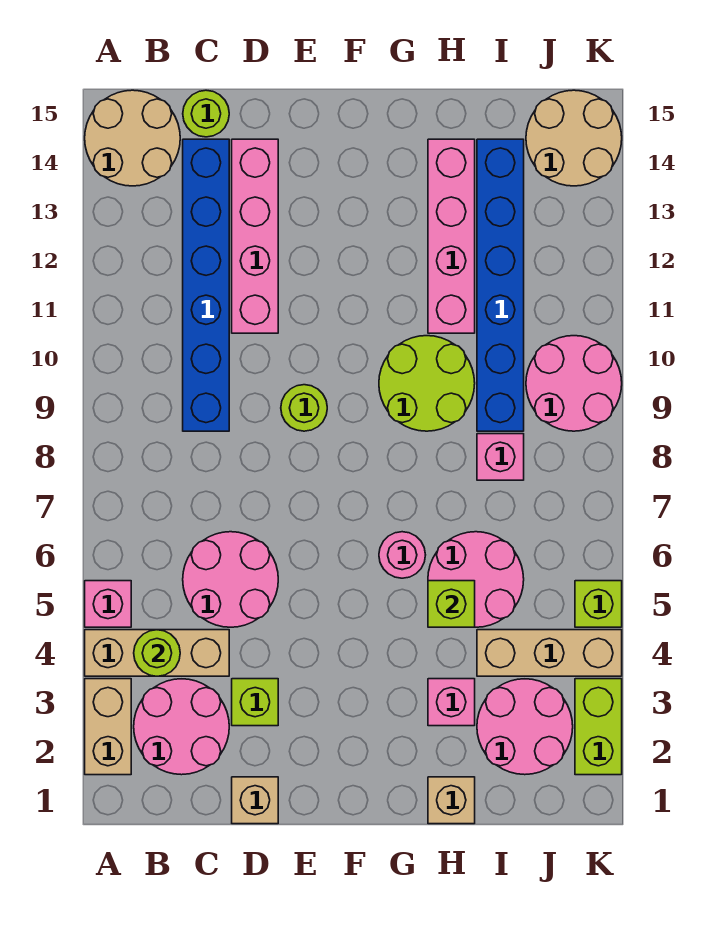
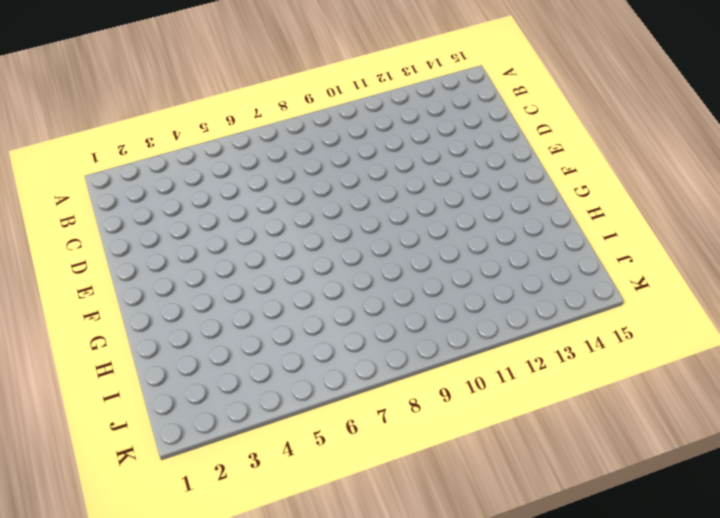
none -> tan 1x2 brick [85,679,131,775]
none -> tan 1x3 brick [85,630,229,676]
none -> pink 1x1 brick [85,581,131,627]

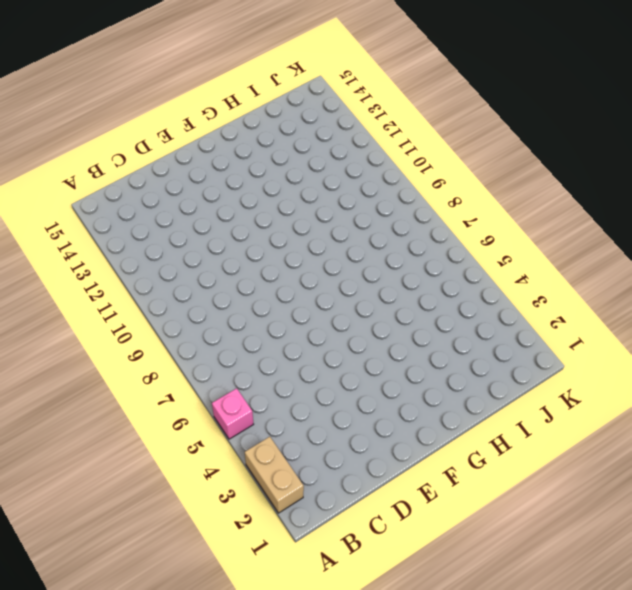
none -> tan 1x3 brick [85,630,229,676]
none -> tan 2x2 round brick [85,90,180,186]
none -> pink 2x2 round brick [134,679,229,775]

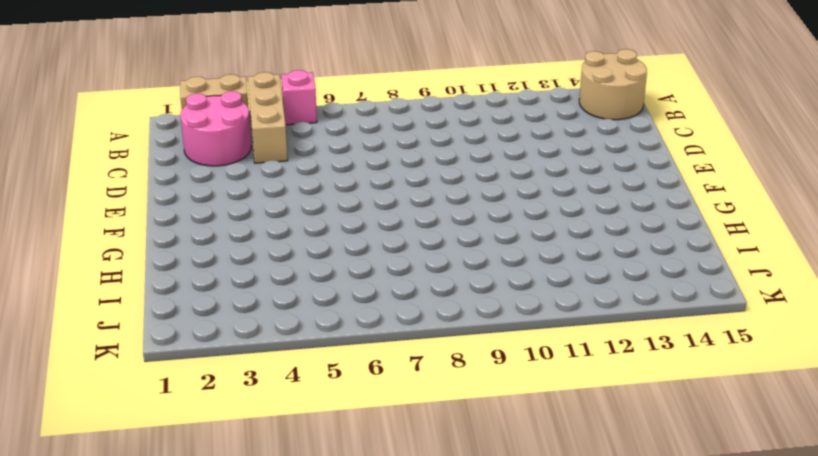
none -> pink 2x2 round brick [183,532,278,627]
none -> blue 1x6 brick [183,139,229,431]
none -> lime 1x1 round brick [183,90,229,137]

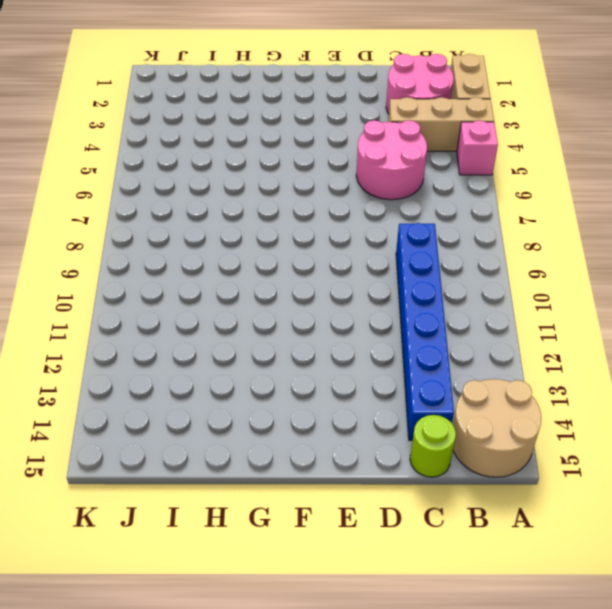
none -> tan 1x1 brick [232,777,278,824]
none -> lime 1x1 brick [232,679,278,726]
none -> pink 1x4 brick [232,139,278,333]

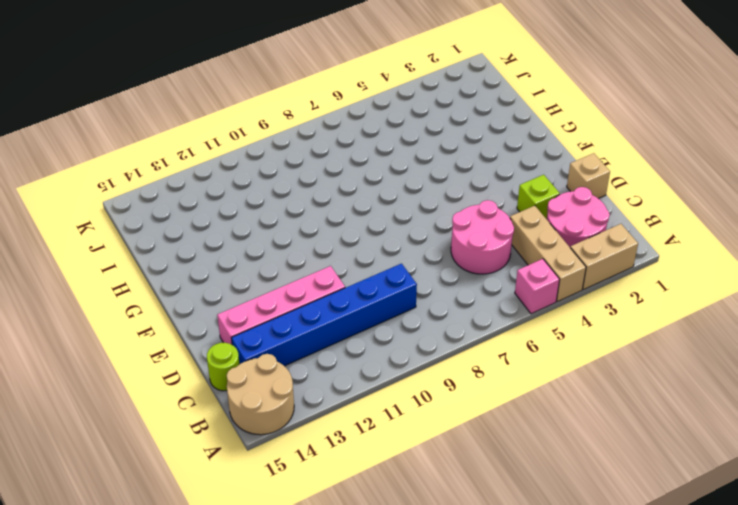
none -> lime 1x1 round brick [281,385,327,431]
none -> pink 1x1 round brick [379,532,425,578]
none -> lime 2x2 round brick [379,336,475,431]

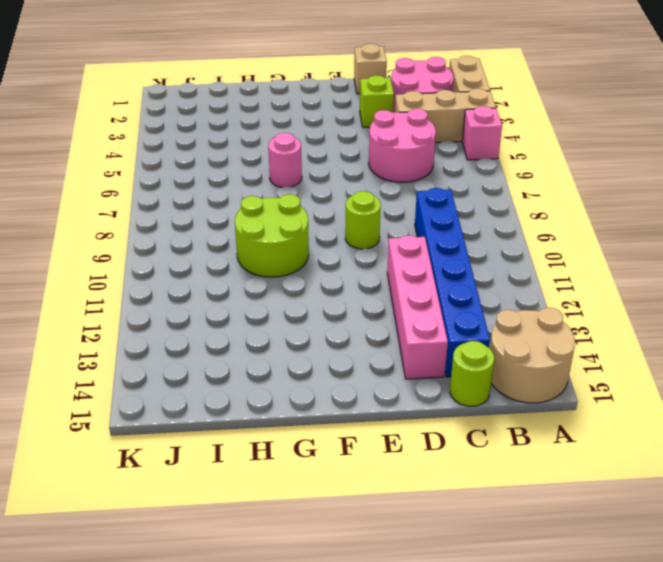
none -> tan 1x1 brick [428,777,475,824]
none -> pink 1x1 brick [428,679,475,726]
none -> pink 2x2 round brick [428,532,524,627]

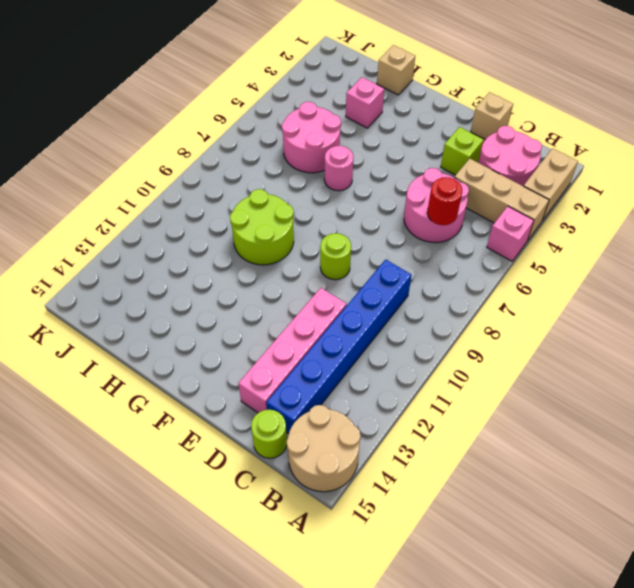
red 1x1 round brick [427,177,462,225] -> none
none -> pink 1x4 brick [428,139,475,333]
none -> pink 2x2 round brick [477,679,573,775]
none -> tan 1x3 brick [477,630,622,676]

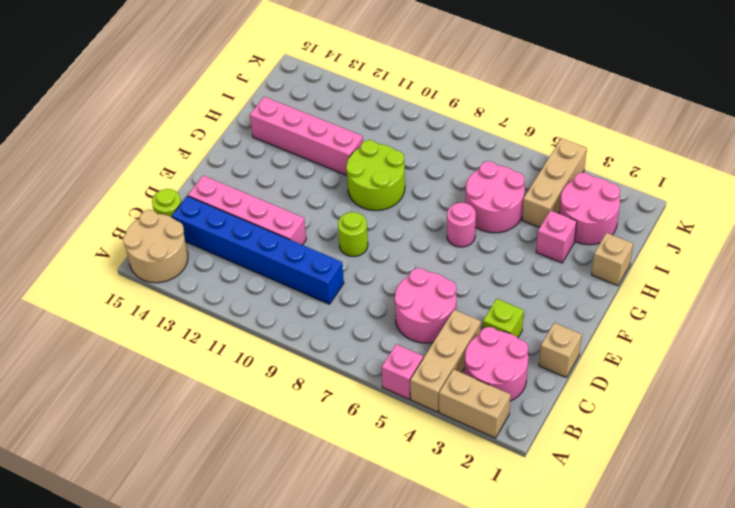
none -> pink 1x1 brick [477,434,524,480]
none -> blue 1x6 brick [477,139,524,431]
none -> pink 2x2 round brick [526,336,622,431]

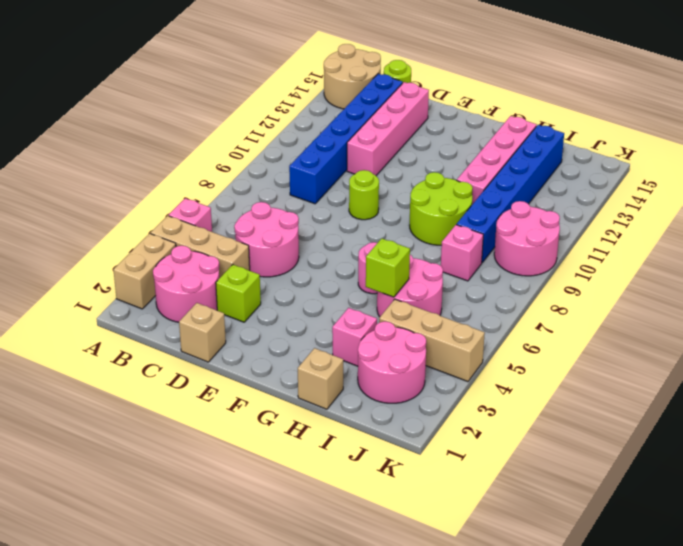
none -> tan 2x2 round brick [526,90,622,186]
none -> lime 1x2 brick [575,679,622,775]
none -> lime 1x1 brick [575,581,622,627]

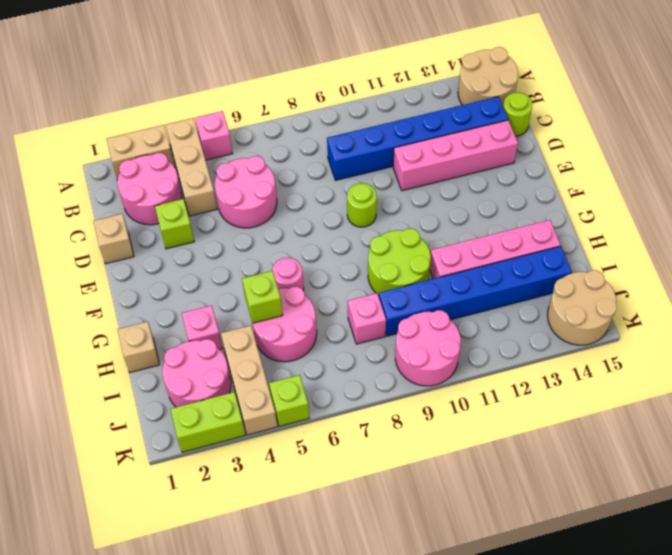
none -> lime 1x1 round brick [134,630,180,676]

